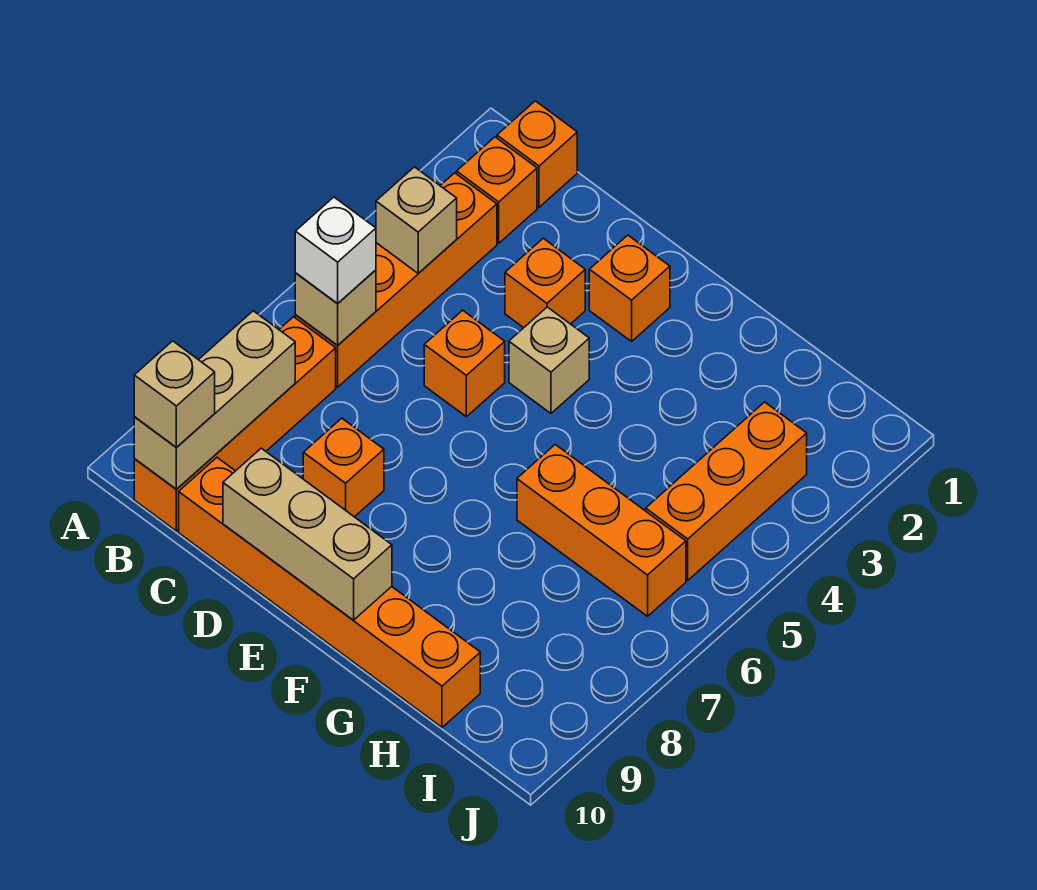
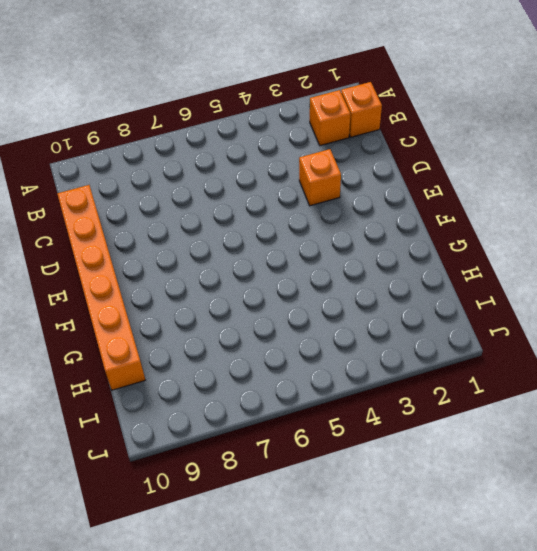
none -> orange 1x4 brick [295,173,497,387]
none -> orange 1x4 brick [134,317,336,531]
none -> orange 1x1 brick [424,310,505,417]

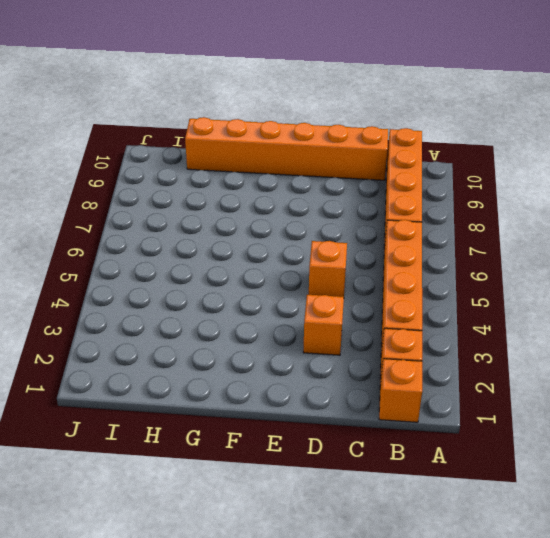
none -> orange 1x1 brick [303,418,384,517]
none -> orange 1x1 brick [589,235,670,341]
none -> tan 1x1 brick [509,307,589,413]

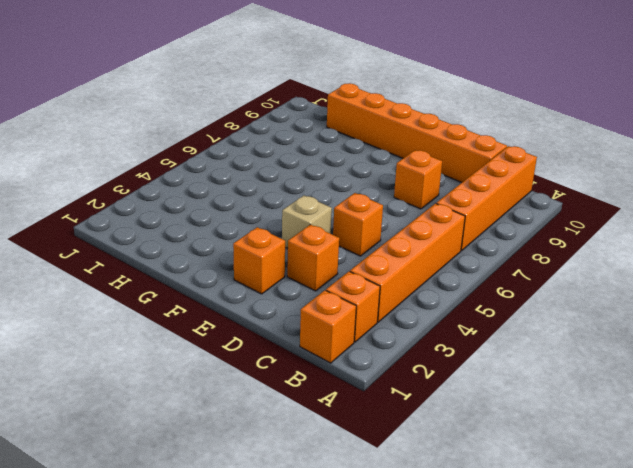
none -> orange 1x3 brick [517,445,686,616]
none -> orange 1x3 brick [646,402,807,580]
none -> tan 1x1 brick [376,167,457,273]

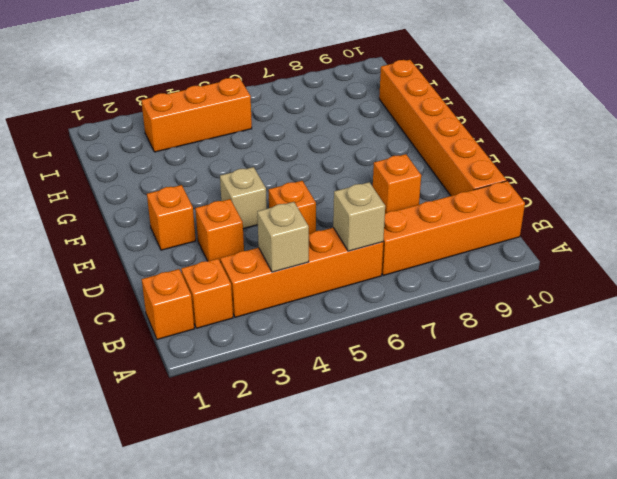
none -> orange 1x3 brick [517,445,686,616]
none -> tan 1x3 brick [134,311,295,489]
none -> tan 1x3 brick [223,448,392,620]

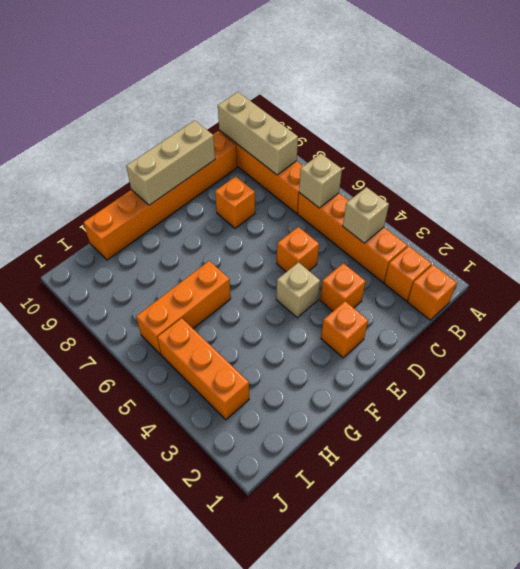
none -> white 1x1 brick [295,197,376,304]
none -> tan 1x1 brick [134,341,215,448]

